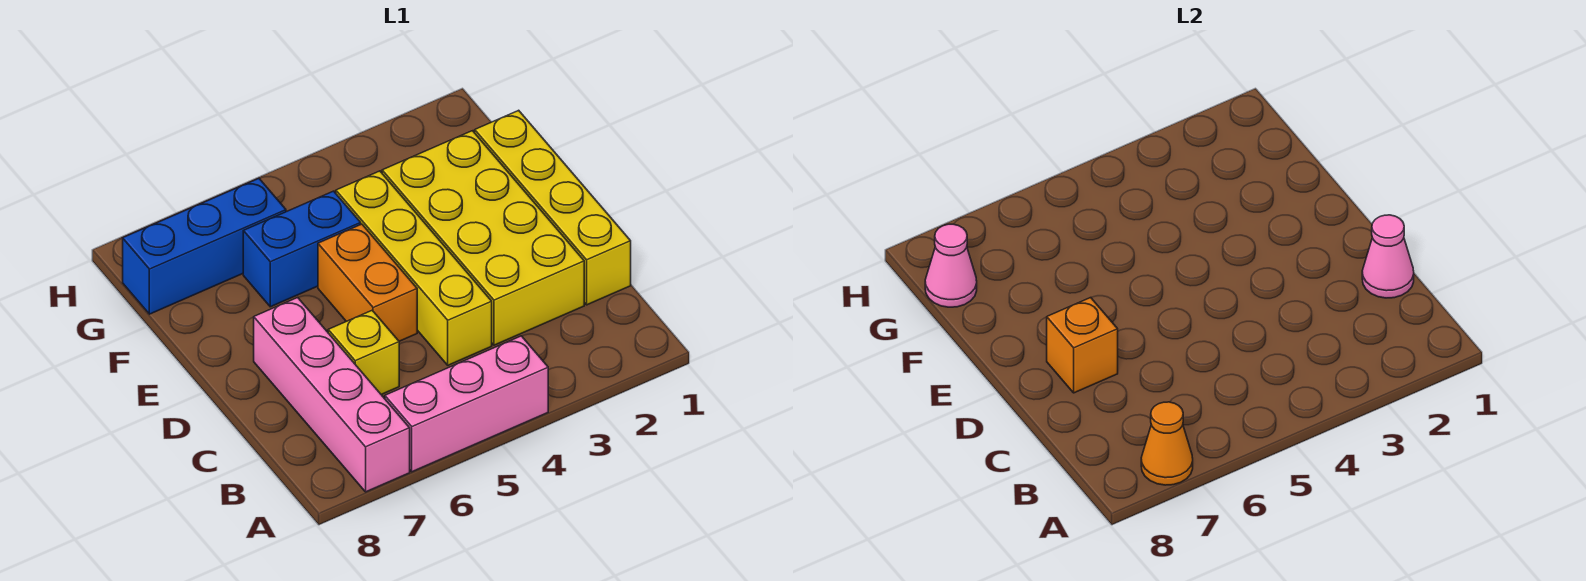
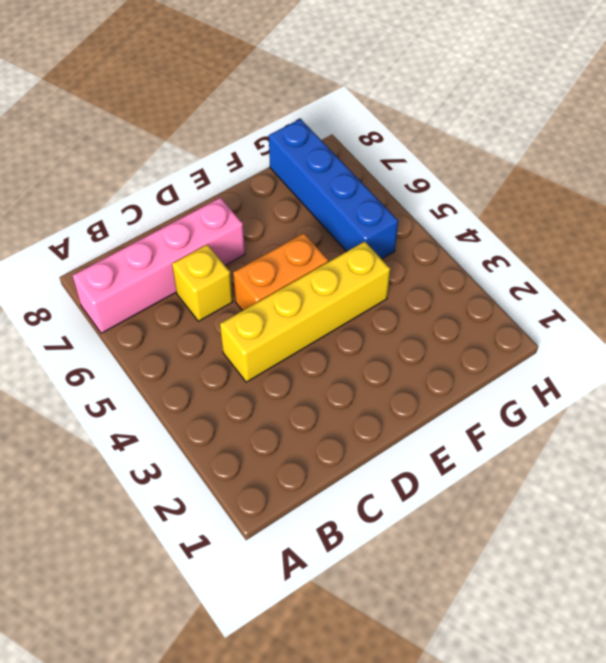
blue 1x4 brick [269,119,398,259] -> blue 1x3 brick [123,179,286,314]
none -> pink 1x3 brick [385,336,548,472]
none -> yellow 1x4 brick [475,110,631,305]
none -> yellow 2x4 brick [382,131,584,345]

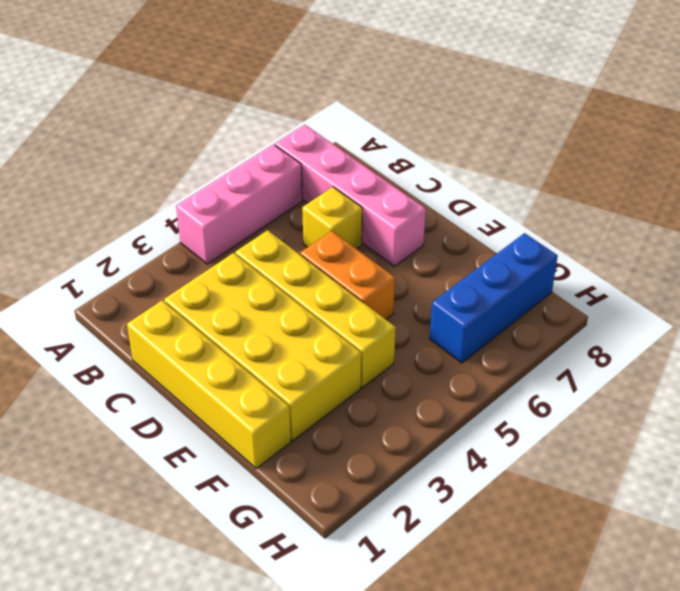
none -> blue 1x2 brick [243,191,361,307]
none -> orange 1x1 cone [1141,402,1193,485]
none -> pink 1x1 cone [1362,215,1414,298]

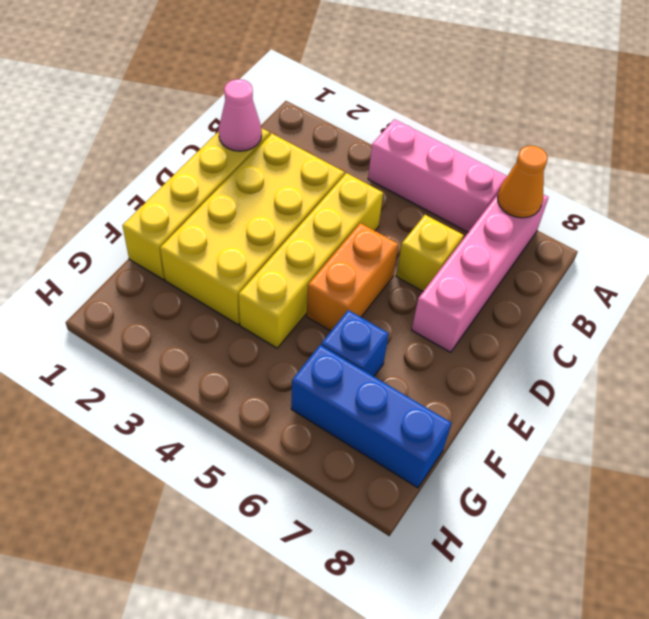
blue 1x1 brick [321,310,389,376] -> blue 1x2 brick [243,191,361,307]
none -> orange 1x1 brick [1047,298,1118,393]
none -> pink 1x1 cone [925,224,977,307]

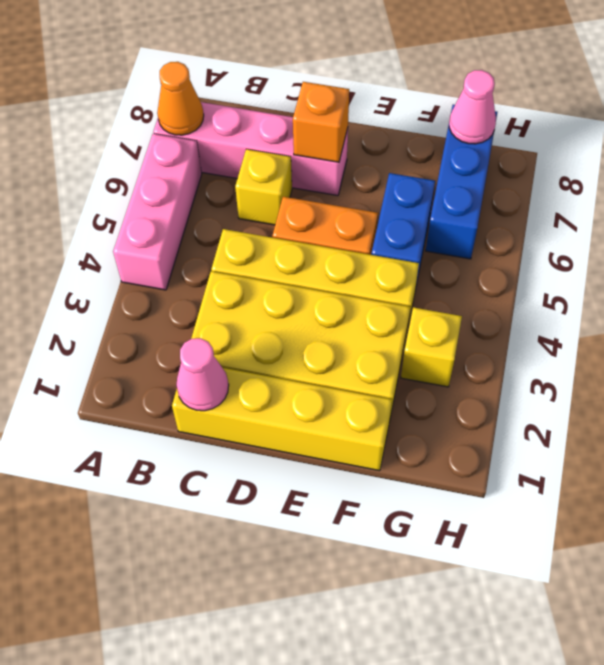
yellow 1x1 brick [401,307,462,387] -> none

